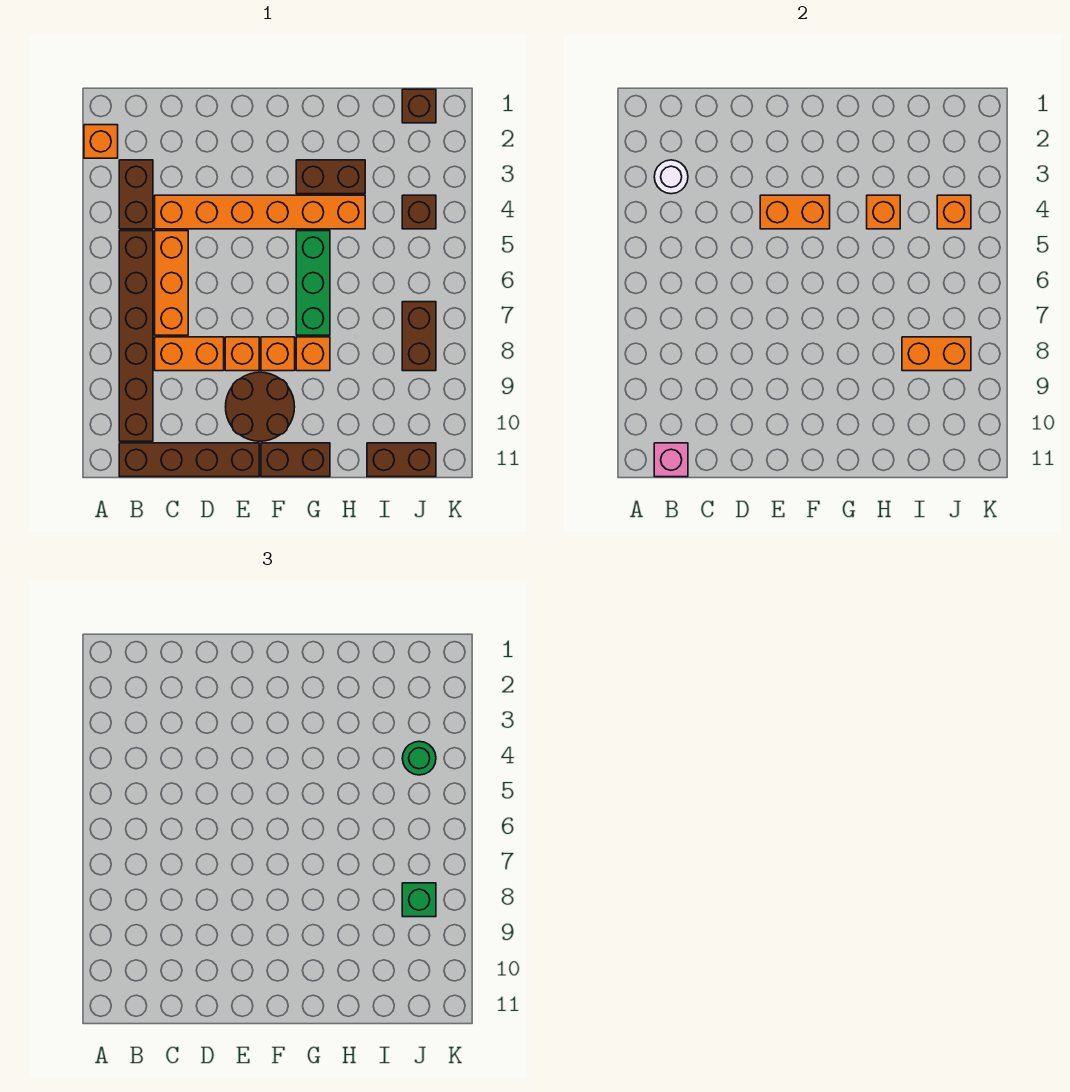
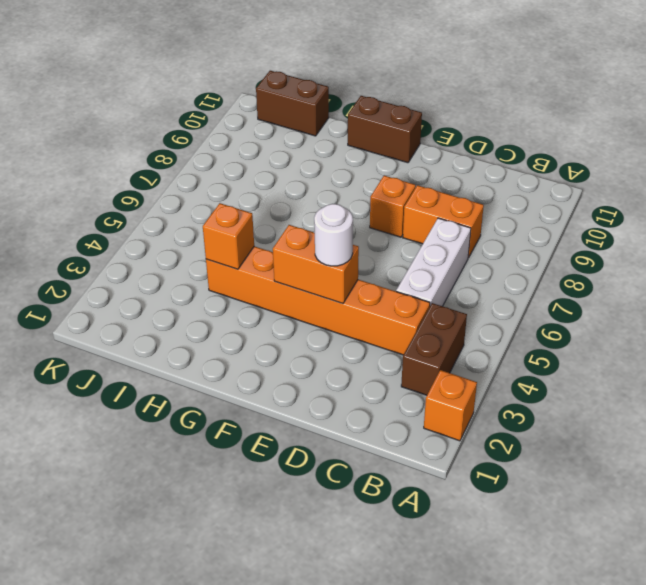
white 1x3 brick [396,218,471,306] -> orange 1x3 brick [155,231,188,335]
white 1x1 round brick [314,204,353,266] -> white 1x1 round brick moved to [654,160,688,194]
none -> brown 1x6 brick [119,231,153,441]
none -> brown 1x4 brick [119,443,259,477]
none -> brown 2x2 round brick [226,372,295,441]

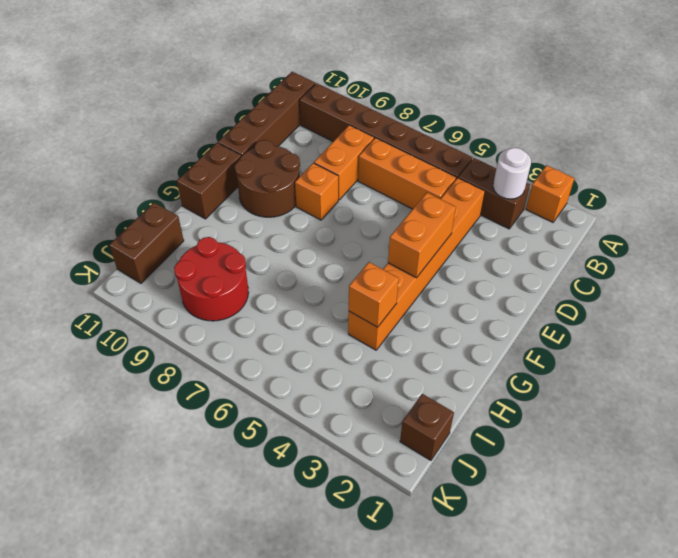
red 2x2 round brick [174,237,249,321] -> brown 1x2 brick [402,302,436,371]
none -> orange 1x1 brick [261,337,295,371]
none -> brown 1x2 brick [296,160,365,194]
none -> green 1x3 brick [296,231,330,335]

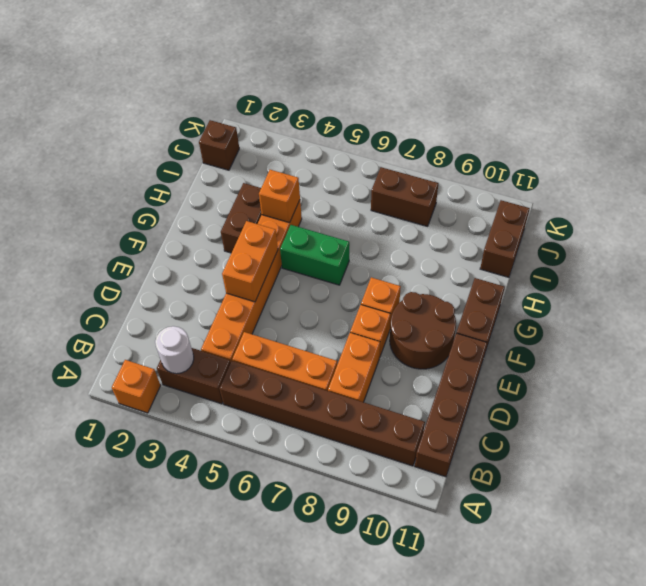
green 1x2 brick [280,225,349,285] -> green 1x3 brick [296,231,330,335]
none -> orange 1x1 brick [296,337,330,371]
none -> brown 1x1 brick [402,195,436,229]
none -> pink 1x1 brick [654,443,688,477]

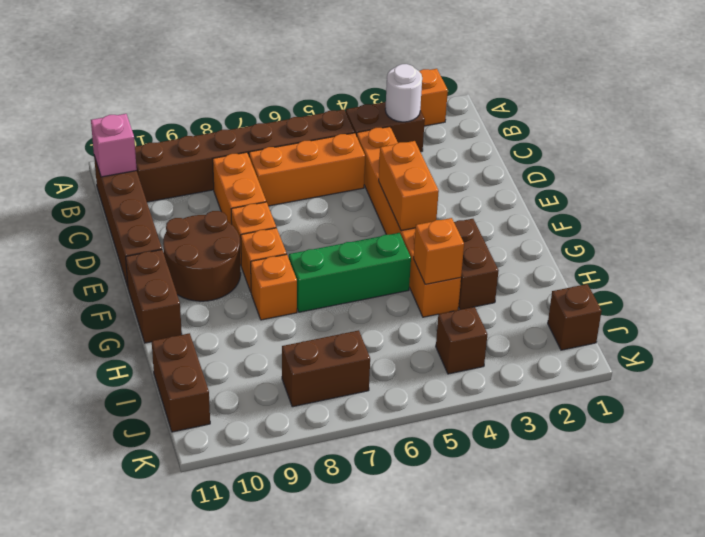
none -> orange 1x2 brick [902,337,971,371]
none -> orange 1x1 brick [937,195,971,229]
none -> green 1x1 round brick [402,741,436,775]

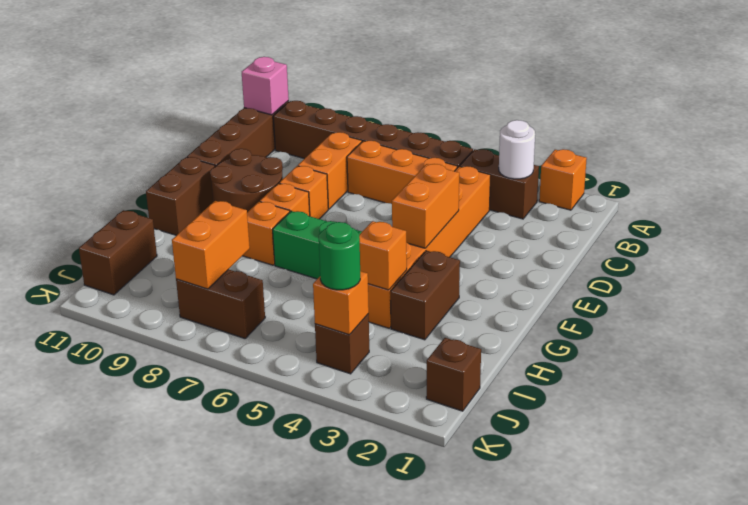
none -> green 1x1 brick [402,883,436,917]

